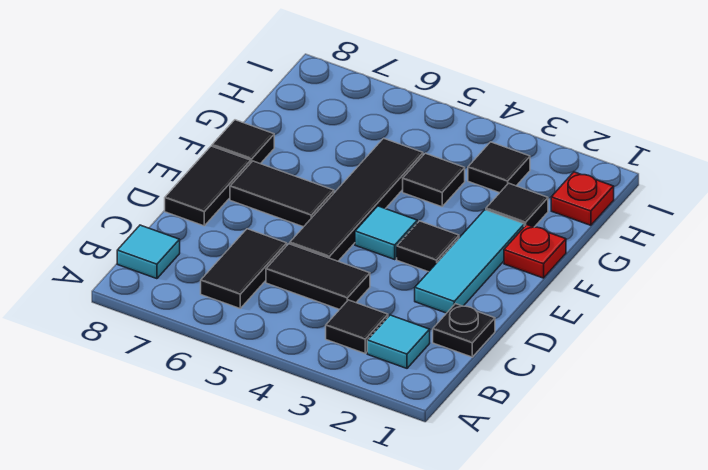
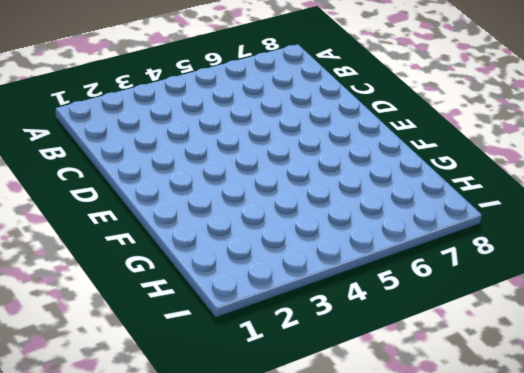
none -> cyan 1x1 tile [367,315,430,368]
none -> black 1x1 tile [326,300,388,353]
none -> black 1x2 tile [201,229,287,308]

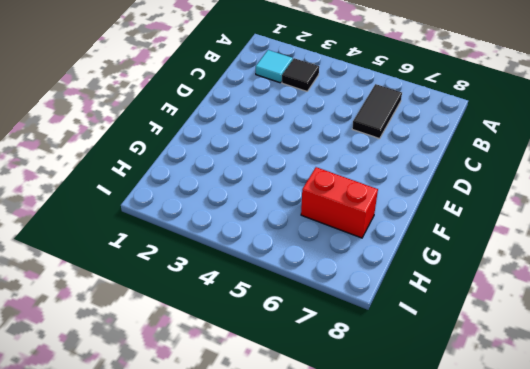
red 1x2 brick [301,167,378,238] -> none
none -> cyan 1x1 tile [117,225,180,279]
none -> black 1x1 plate [433,304,495,357]
none -> black 1x2 tile [266,244,370,310]

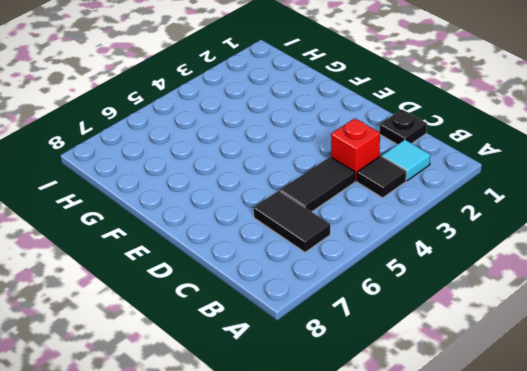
red 1x1 brick [331,118,380,181] -> none
none -> cyan 1x1 tile [117,225,180,279]
none -> cyan 1x3 tile [415,210,524,313]
none -> black 1x4 tile [290,138,423,261]

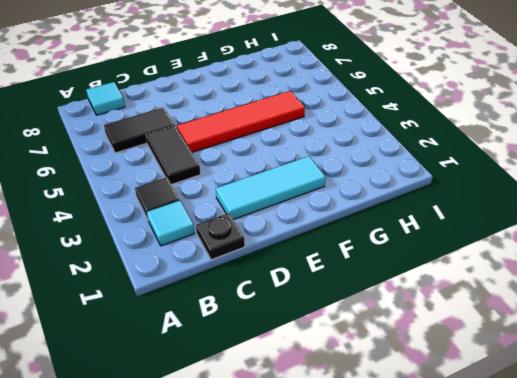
red 1x4 tile [177,91,305,152] -> black 1x4 tile [290,138,423,261]
none -> black 1x2 tile [165,146,251,226]
none -> black 1x1 tile [397,221,459,272]
none -> cyan 1x1 tile [355,206,417,259]

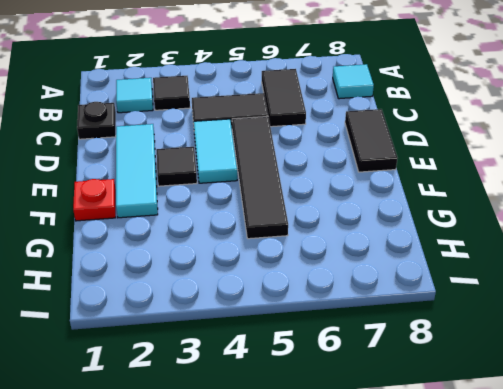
cyan 1x2 tile [194,119,237,183] -> cyan 1x1 tile [355,206,417,259]
none -> black 1x2 tile [230,161,334,227]
none -> black 1x1 tile [212,120,274,164]
none -> black 1x1 tile [486,183,548,227]

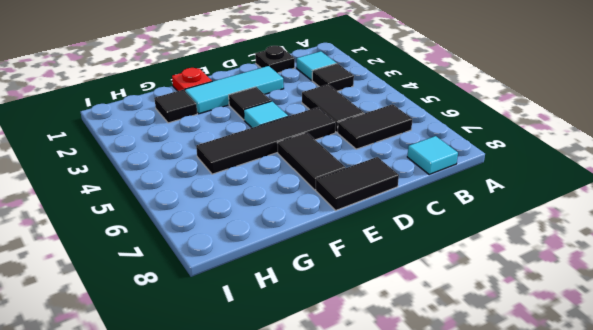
none -> black 1x1 tile [212,120,274,164]
none -> black 1x1 tile [403,153,465,207]
none -> red 1x1 plate [551,172,614,225]

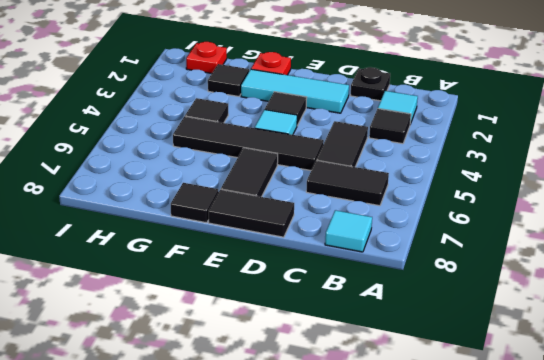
none -> black 1x1 tile [468,142,530,193]

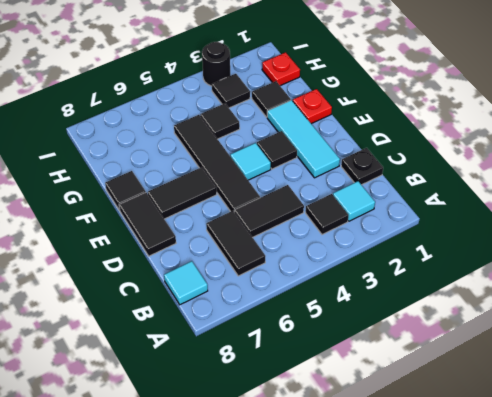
black 1x1 round brick [202,42,230,86] -> none

